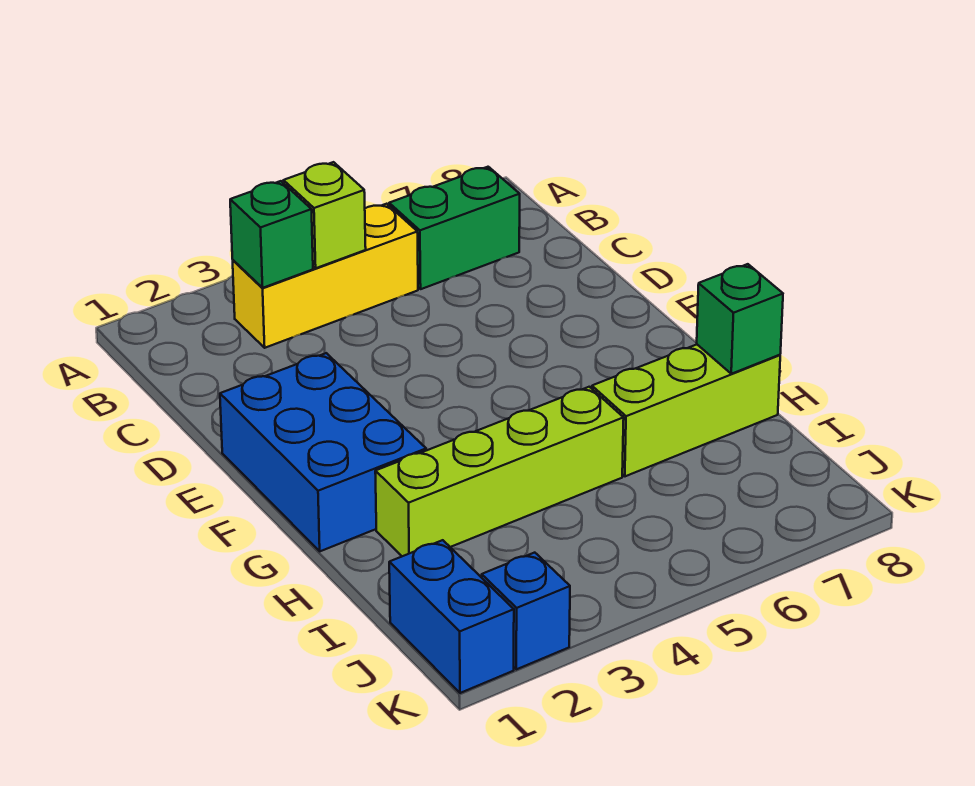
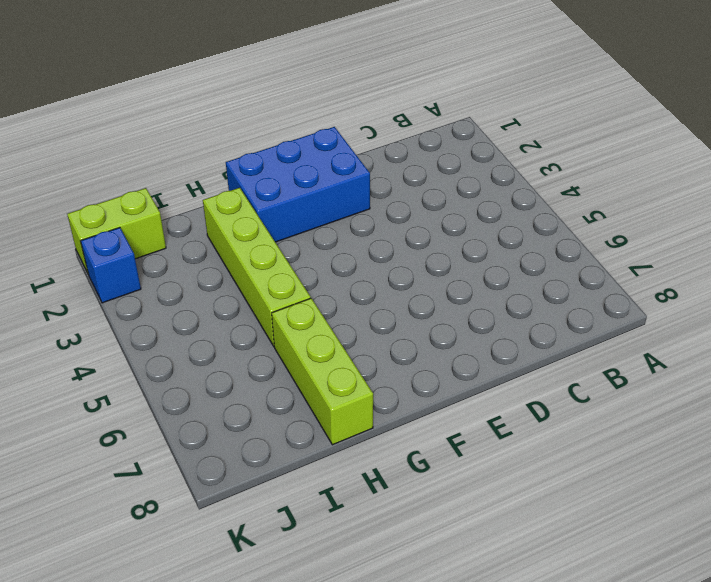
lime 1x2 brick [67,188,166,275] -> blue 1x2 brick [389,540,514,693]
none -> yellow 1x3 brick [233,204,418,348]
none -> green 1x2 brick [389,167,520,289]

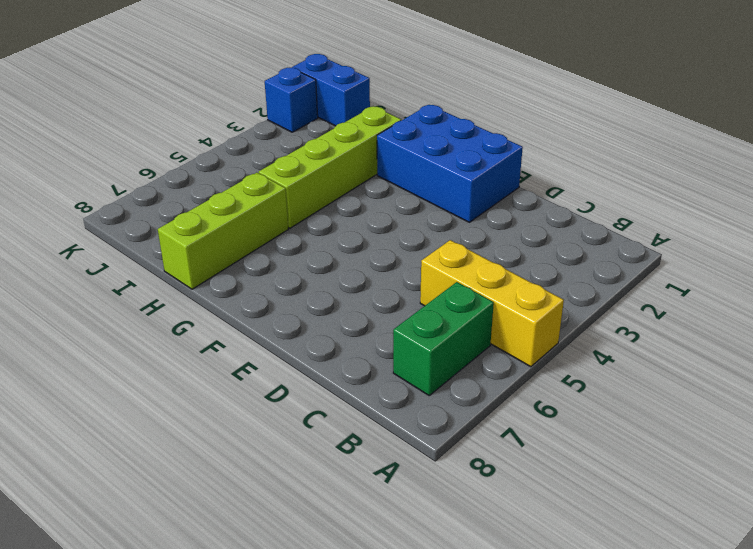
yellow 1x3 brick [420,240,564,367] -> yellow 1x3 brick turned to [233,204,418,348]
none -> green 1x1 brick [230,181,313,288]
none -> lime 1x1 brick [283,162,366,268]

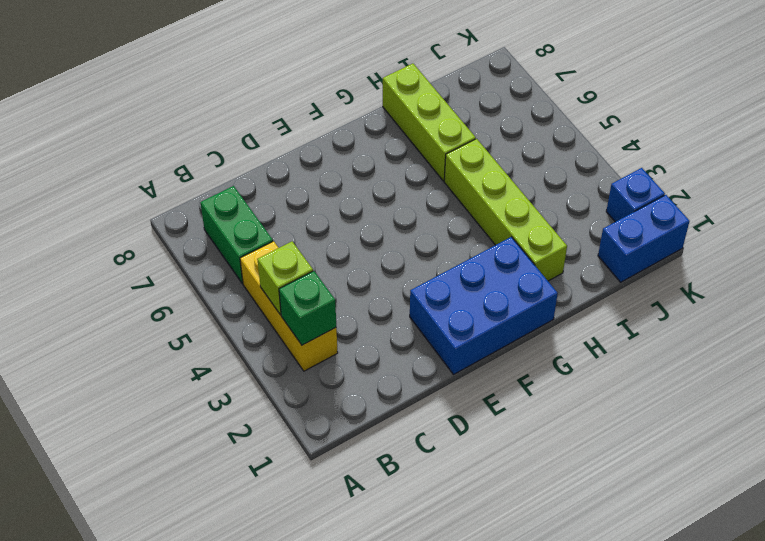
none -> green 1x1 brick [697,264,783,374]

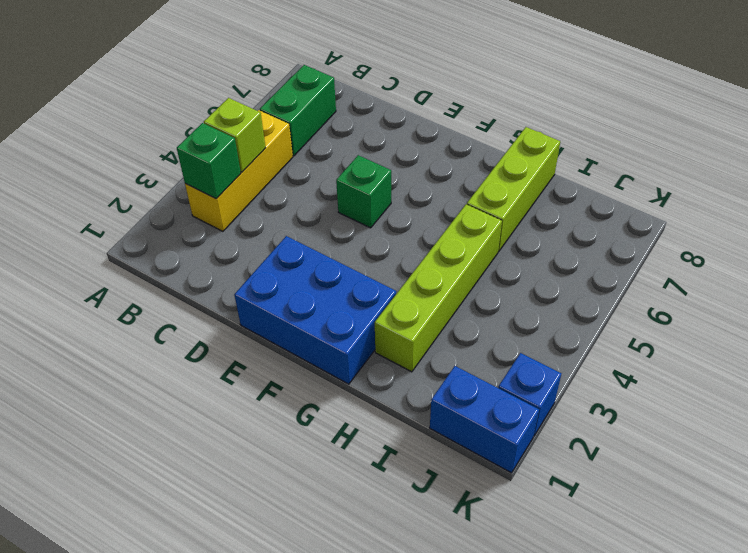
green 1x1 brick [336,155,391,228] -> green 1x1 brick moved to [697,264,783,374]

